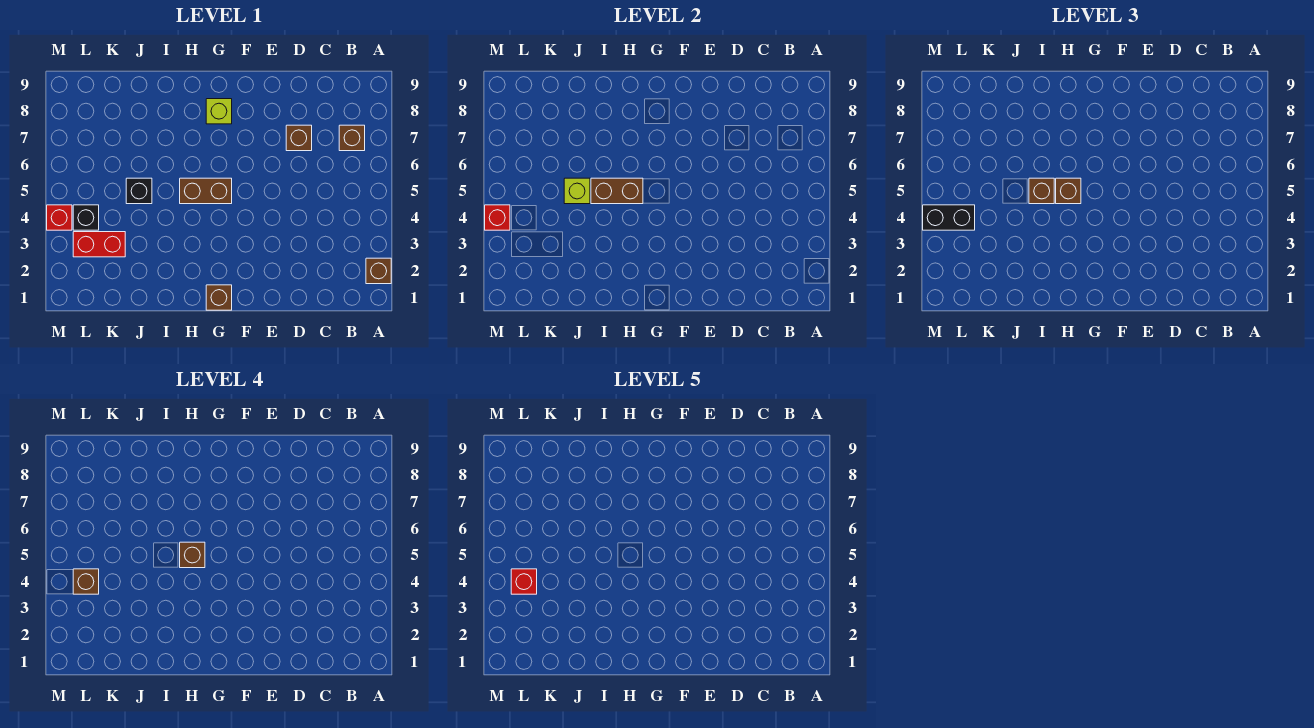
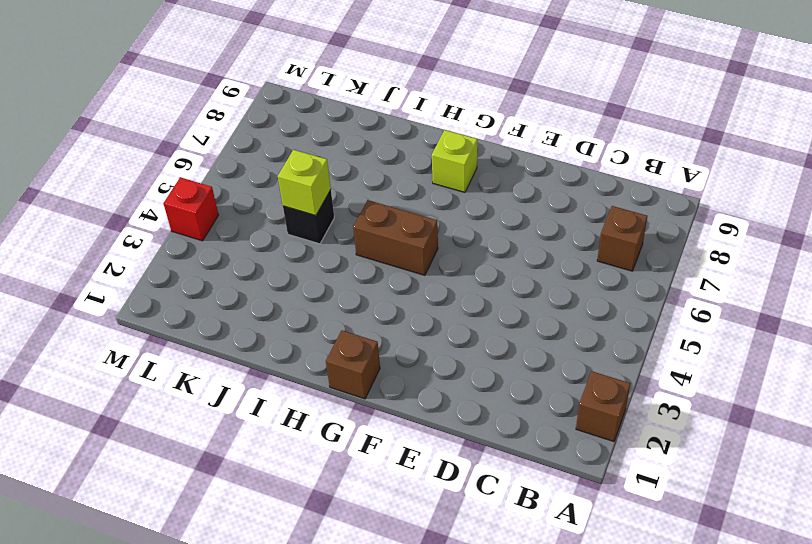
none -> brown 1x1 brick [286,125,312,151]
none -> red 1x2 brick [73,232,125,257]
none -> black 1x1 brick [73,205,99,230]

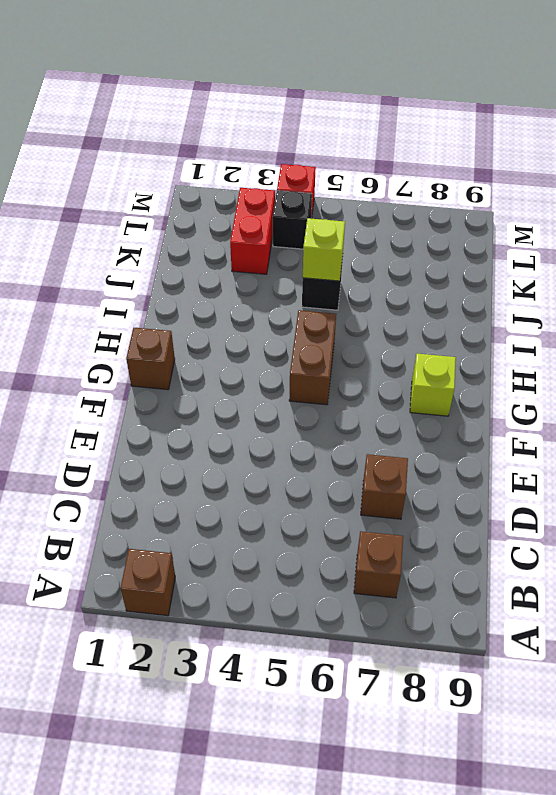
none -> brown 1x2 brick [591,178,643,204]
none -> red 1x1 brick [485,205,510,230]
none -> brown 1x1 brick [1056,178,1081,204]

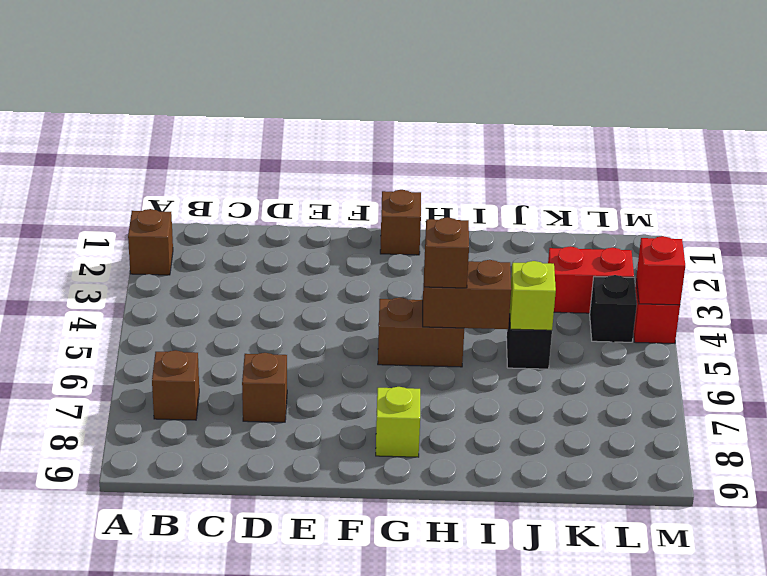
none -> brown 1x1 brick [1029,178,1054,204]
none -> black 1x2 brick [923,205,975,230]
none -> brown 1x1 brick [180,542,205,568]

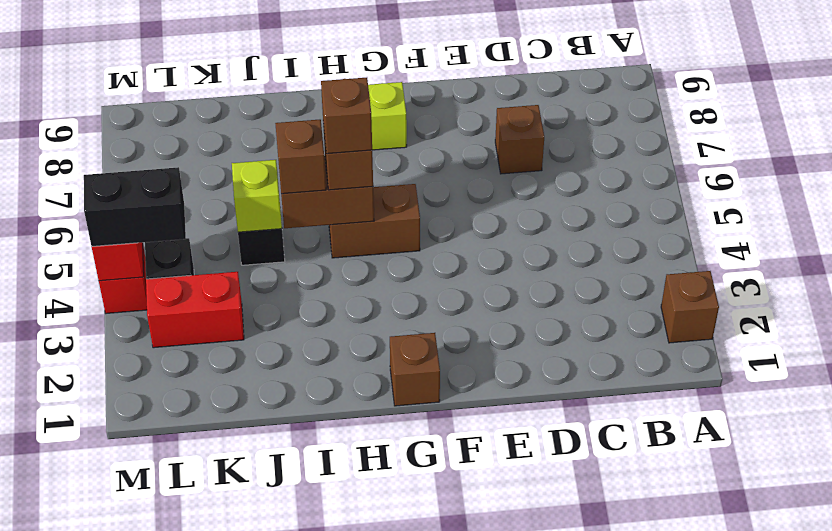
none -> brown 1x1 brick [339,125,365,151]
none -> brown 1x1 brick [73,569,99,594]
none -> red 1x1 brick [511,569,537,594]

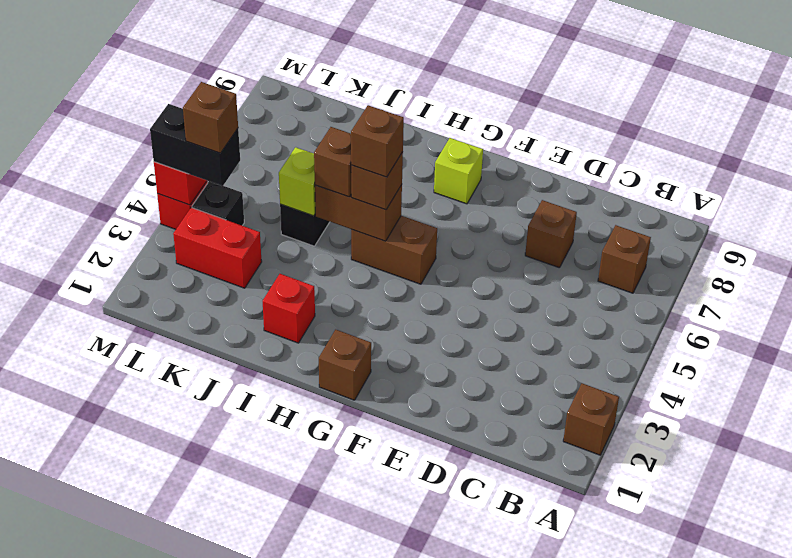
red 1x1 brick [263,274,315,343] -> red 1x1 brick moved to [511,569,537,594]

